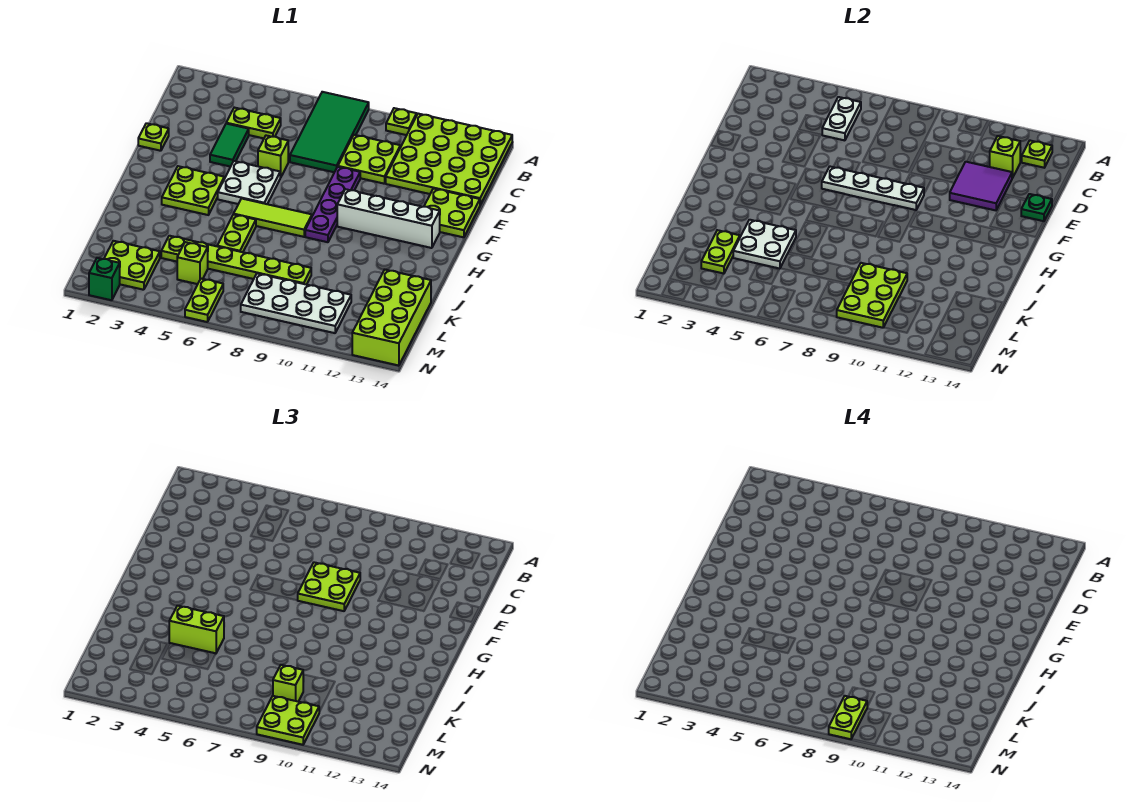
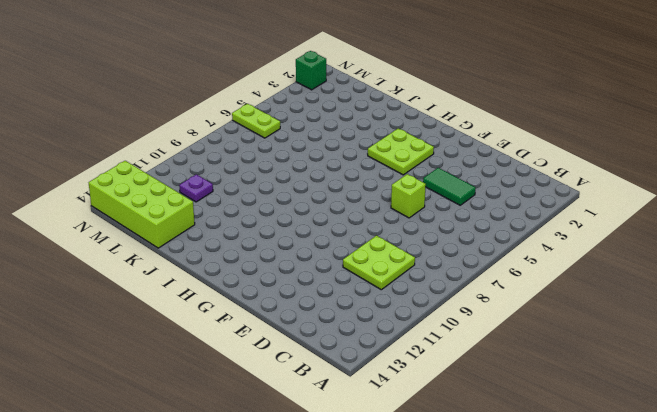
purple 1x1 plate [179,174,213,202] -> white 2x4 plate [241,273,351,333]
none -> green 2x4 tile [290,92,369,172]
none -> lime 1x1 plate [386,108,417,135]
none -> lime 4x4 plate [386,114,512,205]
none -> lime 1x2 plate [226,108,281,138]

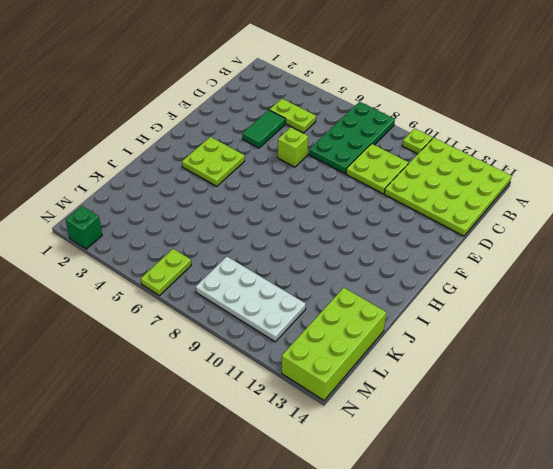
green 2x4 plate [309,102,395,174] -> green 2x4 tile [290,92,369,172]
none -> lime 1x1 plate [138,123,169,151]
none -> purple 1x4 plate [305,167,360,242]
none -> lime 2x2 plate [424,188,480,237]
none -> white 2x2 plate [218,161,280,204]

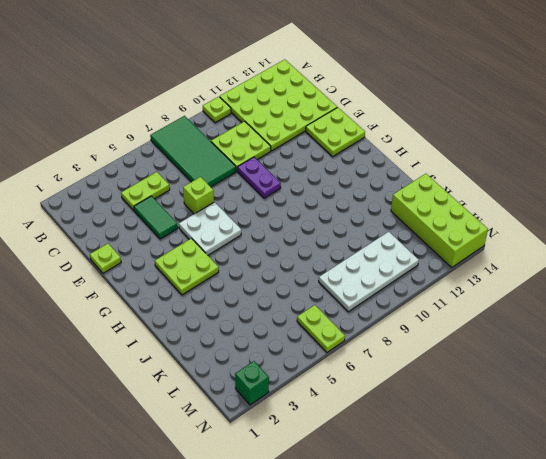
purple 1x2 plate [238,157,281,198] -> purple 1x4 plate [305,167,360,242]
none -> white 1x4 brick [337,189,440,248]
none -> lime 1x3 tile [234,198,312,237]
none -> lime 1x2 plate [217,214,256,252]
none -> lime 1x6 plate [161,236,311,285]

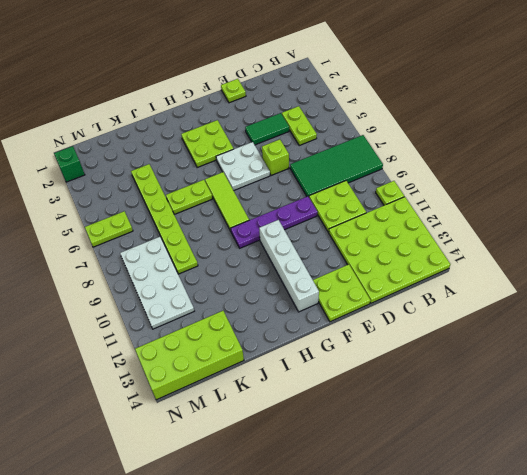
none -> lime 2x2 plate [104,241,160,290]
none -> lime 1x1 brick [177,242,208,284]
none -> white 1x2 plate [822,97,861,140]
none -> lime 1x1 plate [1022,141,1052,168]

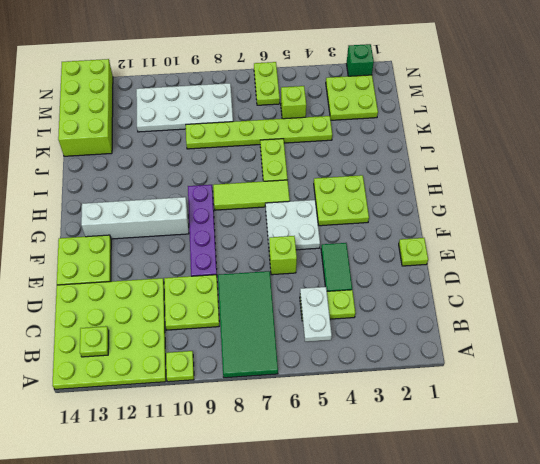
none -> lime 1x1 brick [990,136,1020,178]
none -> purple 2x2 tile [950,162,1012,210]
none -> green 1x1 plate [1021,194,1052,221]
none -> white 1x4 plate [822,167,924,210]

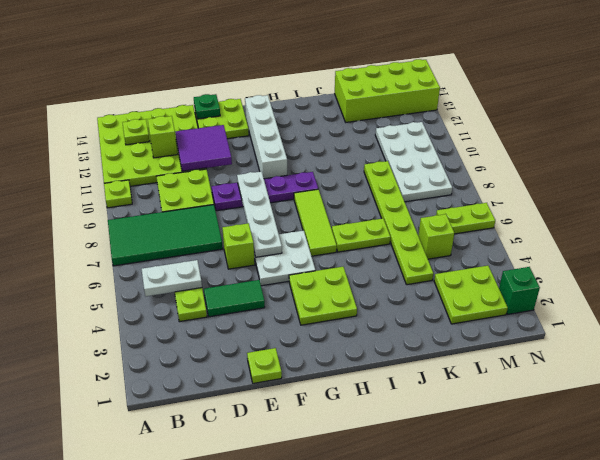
none -> white 2x2 plate [733,220,796,269]
none -> lime 1x2 plate [701,230,740,274]
none -> lime 2x3 plate [837,263,907,328]
none -> lime 2x2 plate [298,562,360,611]

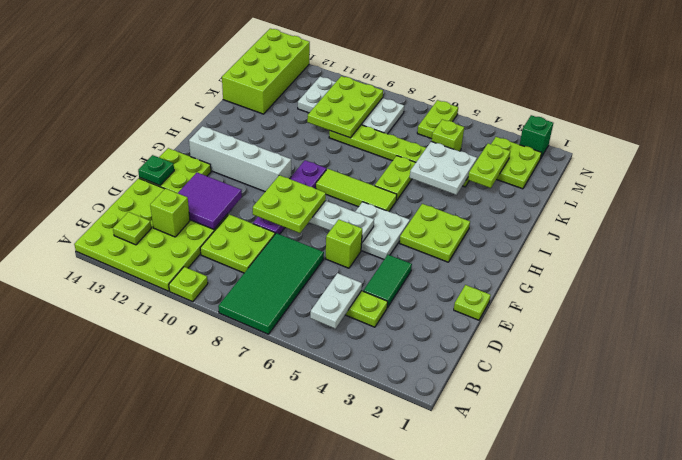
none -> lime 1x2 brick [169,606,224,653]
none -> lime 1x1 brick [273,665,303,702]
none -> lime 2x2 plate [257,696,319,745]
none -> lime 1x2 plate [829,696,868,739]

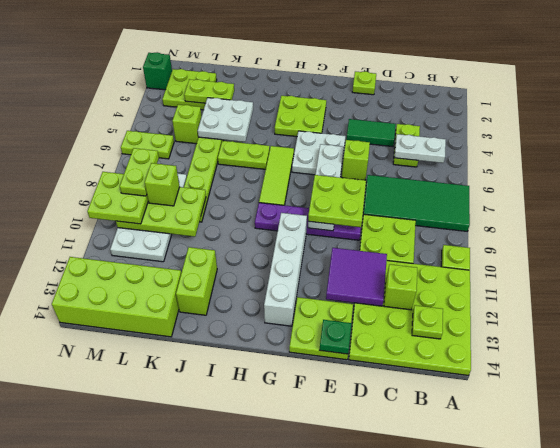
lime 1x2 brick [176,247,217,315] -> lime 1x2 brick moved to [169,606,224,653]
lime 1x2 plate [120,148,159,196] -> lime 1x2 plate turned to [829,696,868,739]

